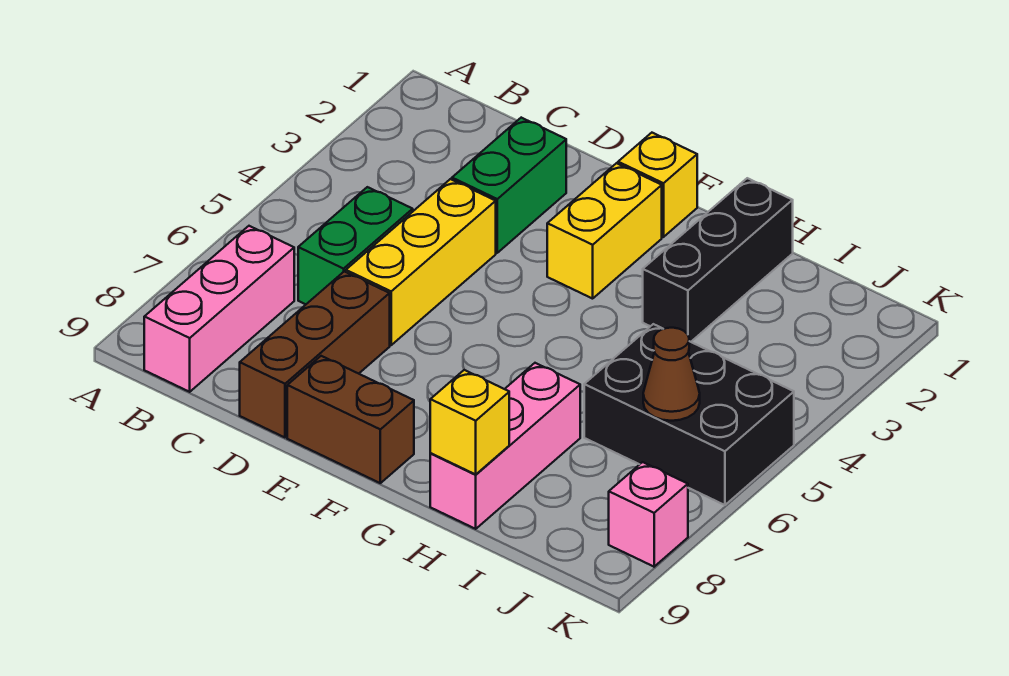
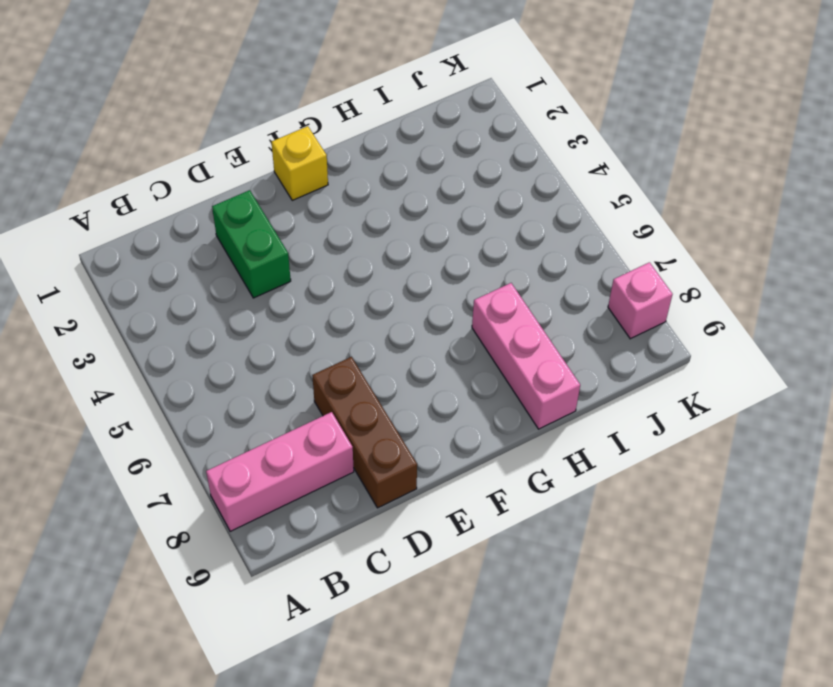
pink 1x3 brick [206,412,354,531] -> pink 1x3 brick turned to [144,226,294,392]
none -> green 1x2 brick [298,187,413,304]
none -> yellow 1x3 brick [346,179,496,345]
none -> brown 1x2 brick [287,356,414,483]

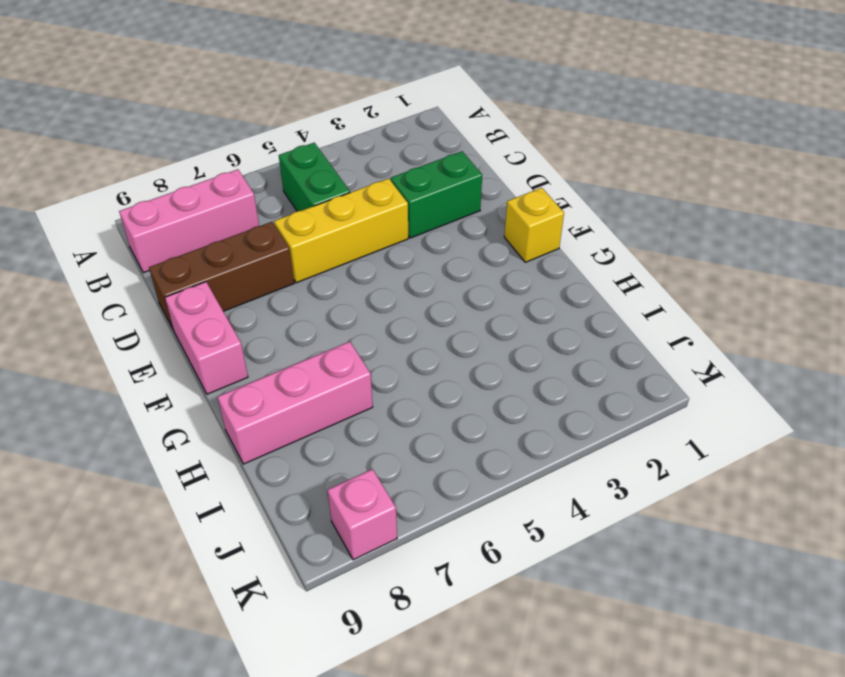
green 1x2 brick [279,143,350,211] -> green 1x2 brick turned to [298,187,413,304]
pink 1x2 brick [165,282,248,394] -> brown 1x2 brick [287,356,414,483]
none -> yellow 1x2 brick [547,163,662,299]
none -> black 1x3 brick [643,178,793,342]
none -> black 2x3 brick [584,324,794,505]

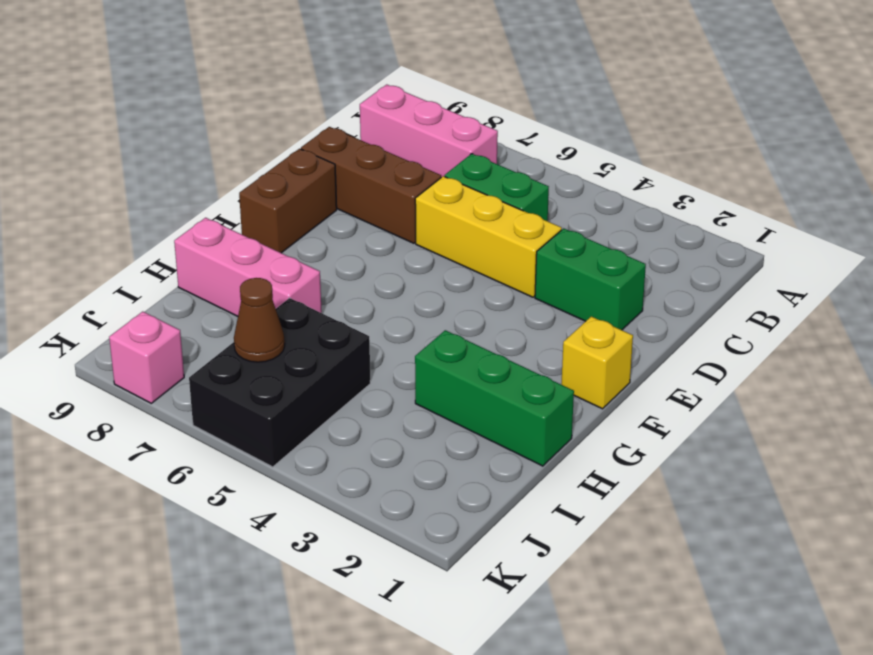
green 1x3 brick [415,330,574,466] -> black 1x3 brick [643,178,793,342]
none -> yellow 1x2 brick [547,163,662,299]
none -> yellow 1x1 brick [430,370,509,474]

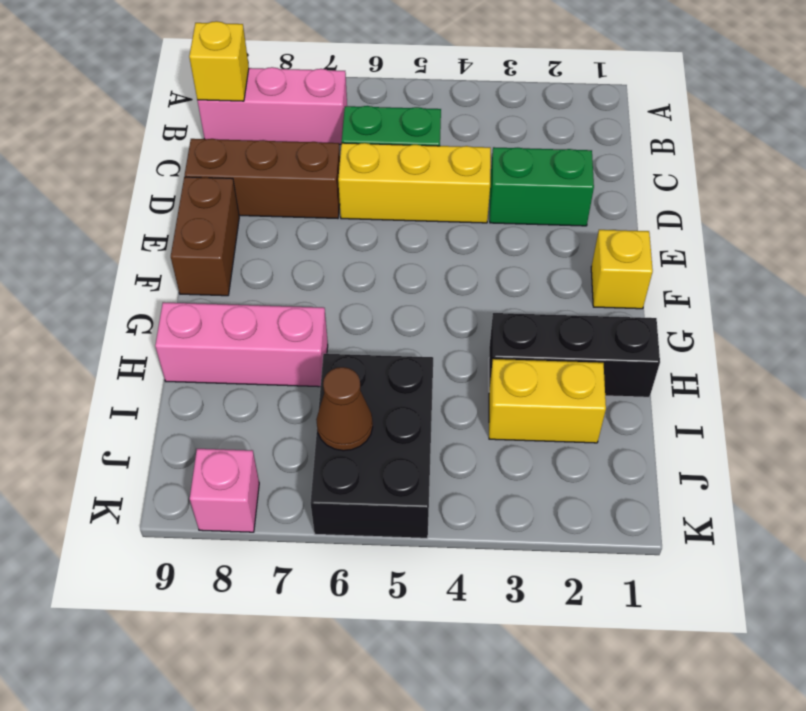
yellow 1x1 brick [189,21,249,101] -> yellow 1x1 brick moved to [430,370,509,474]
yellow 1x2 brick [489,359,606,443] -> yellow 1x2 brick moved to [547,163,662,299]

